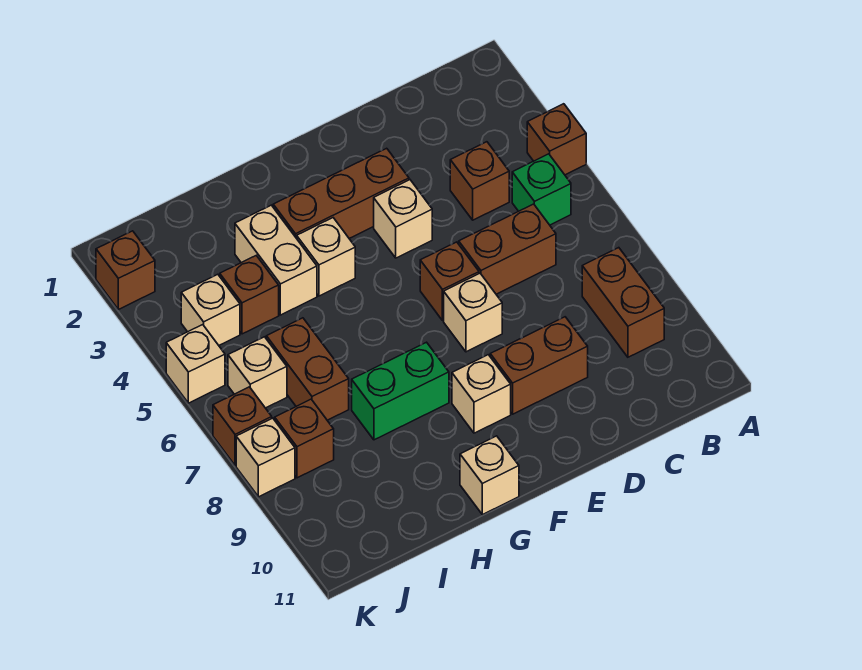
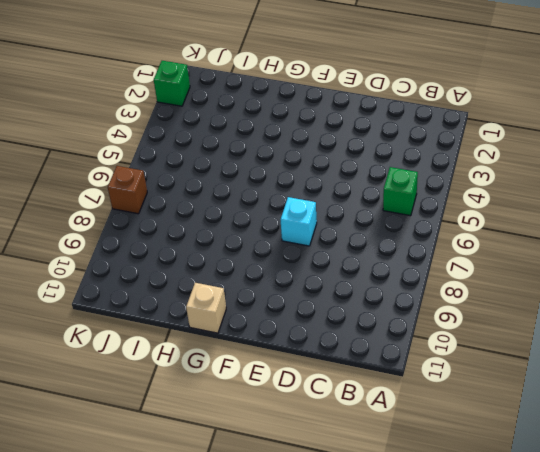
cyan 1x1 brick [280,197,317,246] -> tan 1x1 brick [444,273,502,352]
green 1x1 brick [154,61,190,106] -> brown 1x1 brick [96,231,155,309]
none -> brown 1x1 brick [527,104,586,175]
none -> brown 1x2 brick [582,248,664,357]
none -> brown 1x1 brick [450,142,509,220]

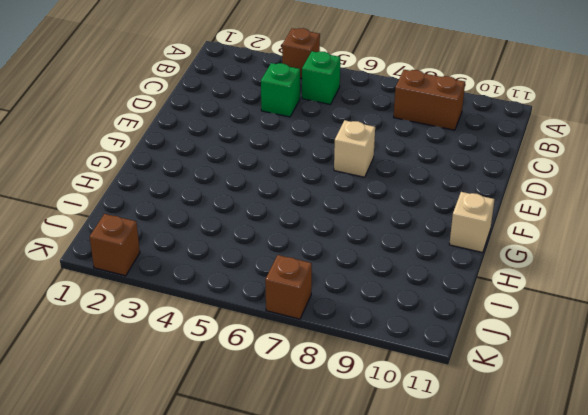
green 1x1 brick [261,63,300,117] -> brown 1x1 brick [450,142,509,220]
none -> brown 1x2 brick [459,204,556,294]
none -> brown 1x2 brick [490,317,588,414]
none -> brown 1x3 brick [273,148,409,238]

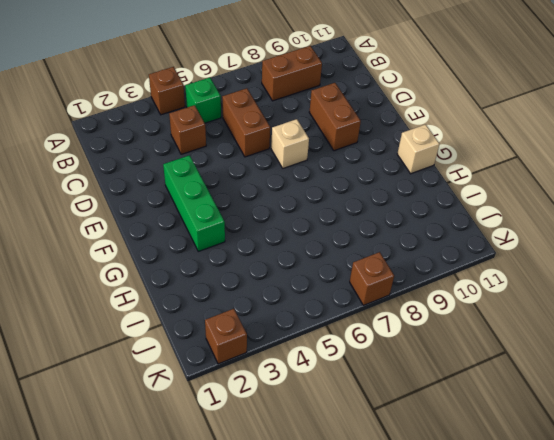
green 1x3 brick [163,155,225,251] -> brown 1x3 brick [273,148,409,238]
none -> tan 1x1 brick [374,180,432,258]
none -> brown 1x1 brick [420,242,479,321]
none -> tan 1x1 brick [452,355,511,433]

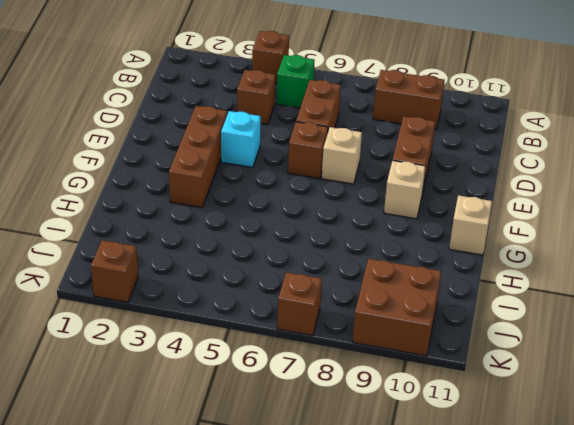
cyan 1x1 brick [221,111,261,167] -> tan 1x1 brick [374,180,432,258]
brown 2x2 brick [353,259,442,356] -> none
none -> tan 1x1 brick [297,218,355,296]
none -> green 1x2 brick [352,342,449,440]
none -> tan 1x2 brick [235,205,317,315]

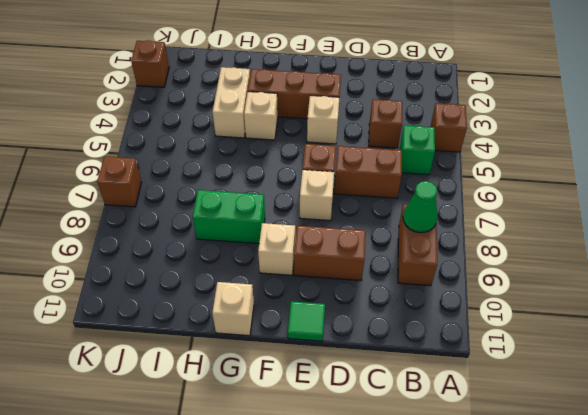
green 1x1 cone [403,181,438,233] -> none
green 1x1 tile [288,301,325,341] -> none
none -> brown 1x1 brick [220,256,279,334]
none -> brown 1x2 brick [266,318,349,420]
none -> tan 1x1 brick [181,274,240,345]

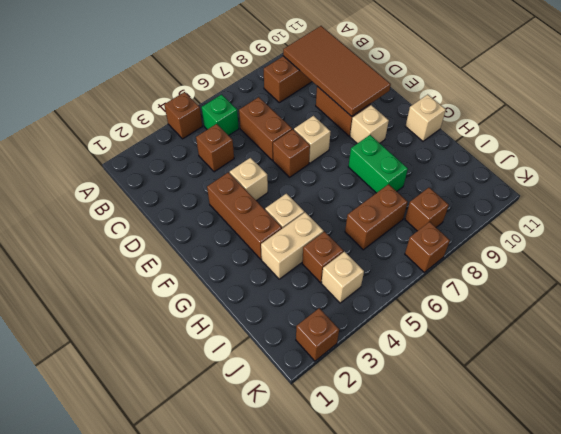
brown 2x4 tile [283,26,391,116] -> none
none -> tan 1x1 brick [228,337,287,408]
none -> tan 1x1 brick [166,325,225,403]
none -> tan 1x1 brick [236,418,295,497]

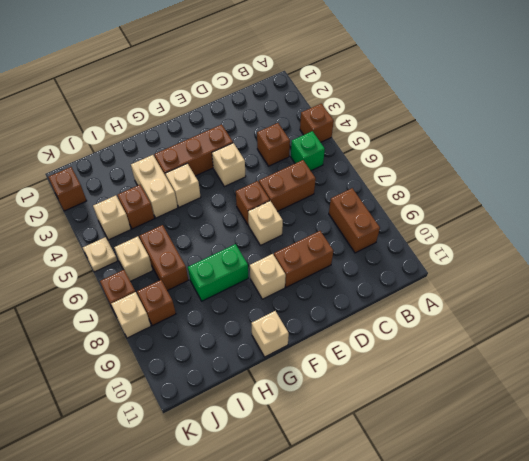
tan 1x1 plate [83,237,117,272] -> tan 1x1 brick [166,325,225,403]

